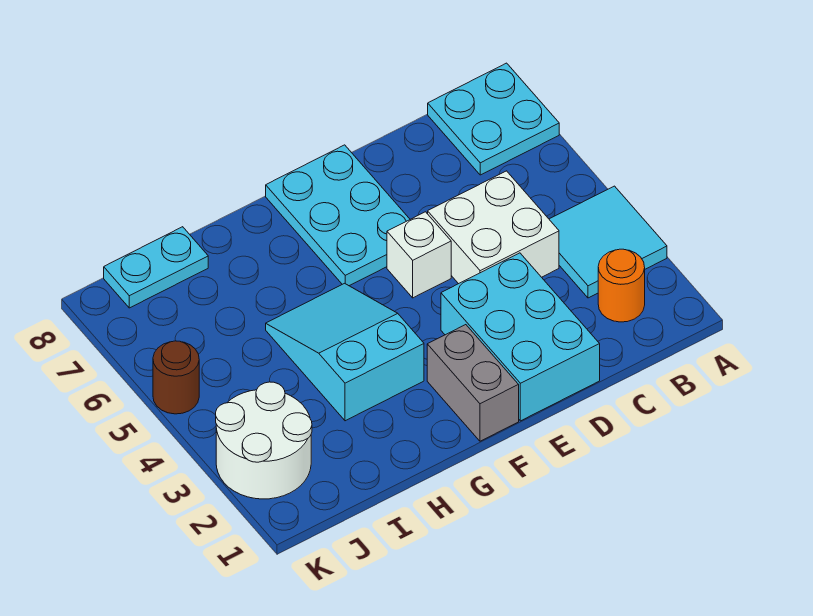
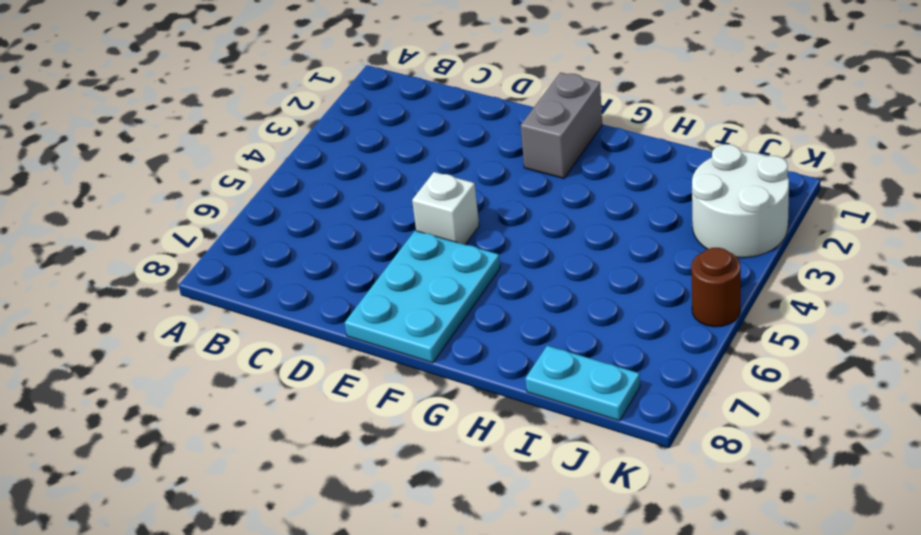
none -> cyan 2x2 tile [549,186,667,298]
none -> cyan 2x2 plate [428,63,559,175]
none -> orange 1x1 round brick [598,249,645,322]

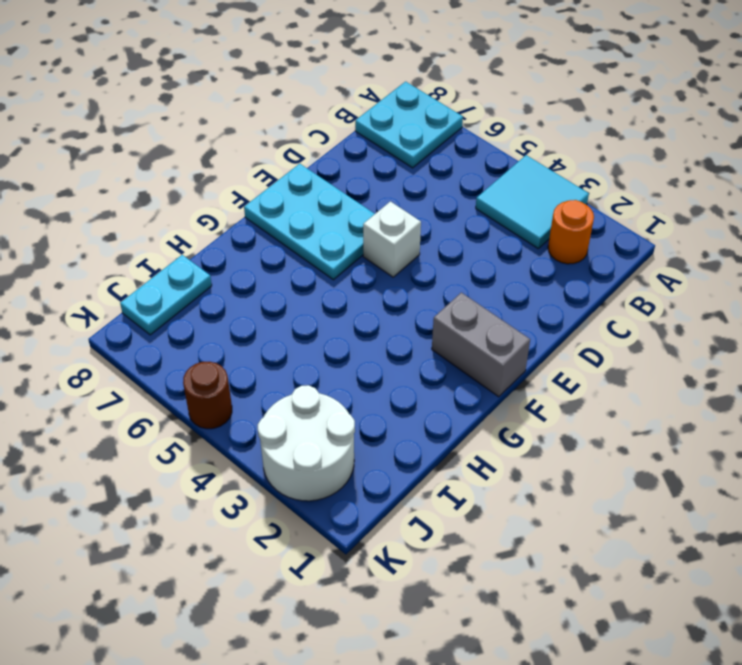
none -> white 2x2 brick [428,171,559,284]
none -> cyan 2x3 brick [441,253,600,421]
none -> cyan 2x3 slope [266,283,424,421]

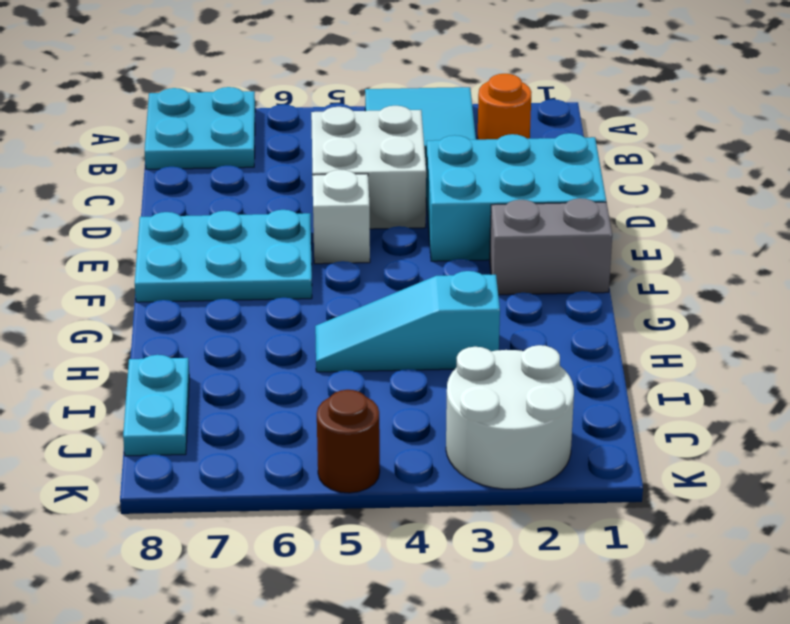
cyan 1x3 slope [315,271,500,372] -> cyan 2x3 slope [266,283,424,421]

